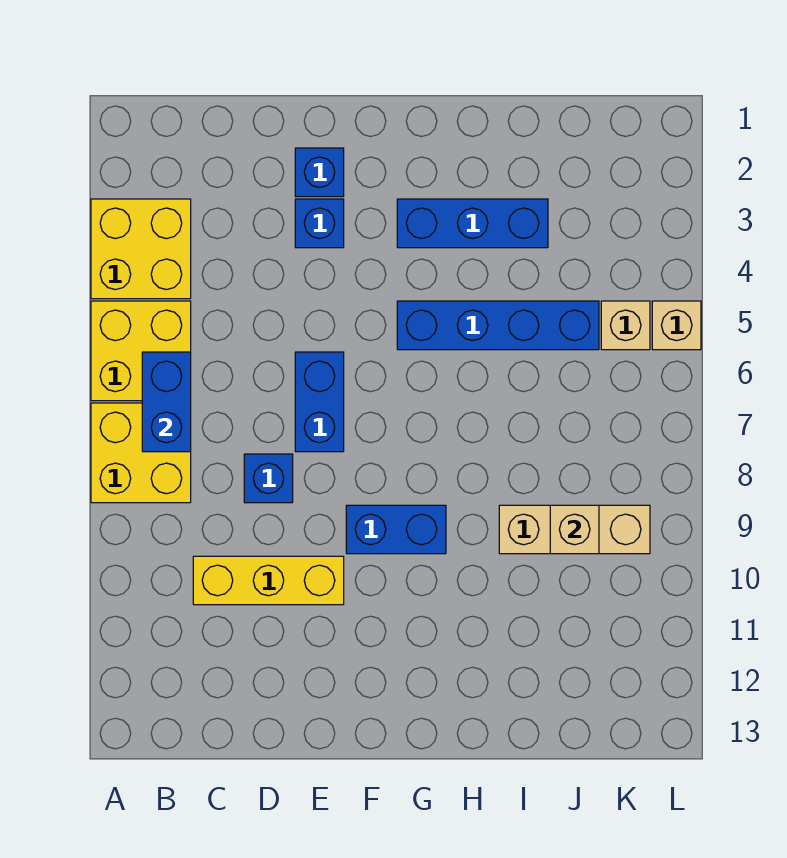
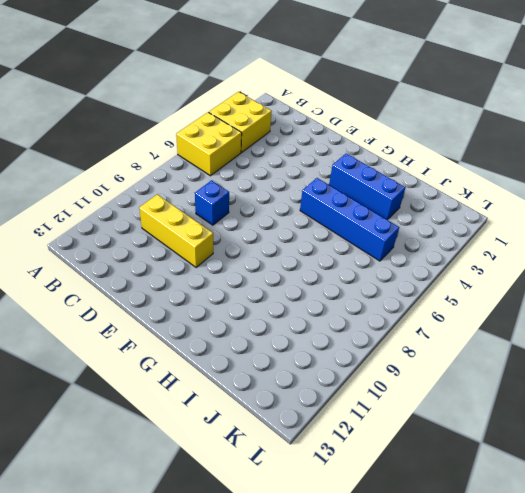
none -> yellow 2x2 brick [91,403,191,503]
none -> blue 1x1 brick [295,148,344,197]
none -> blue 1x1 brick [295,199,344,248]

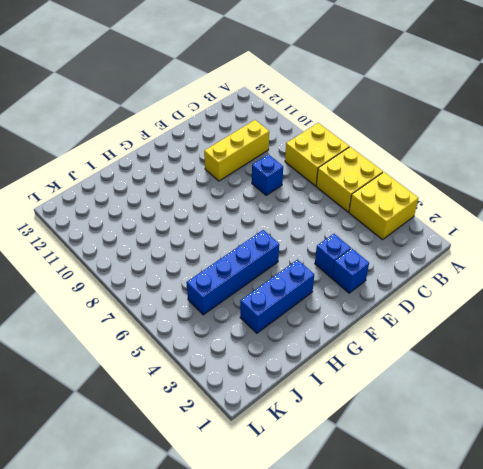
none -> blue 1x2 brick [295,352,344,452]
none -> blue 1x2 brick [346,505,446,554]
none -> tan 1x3 brick [499,505,650,554]

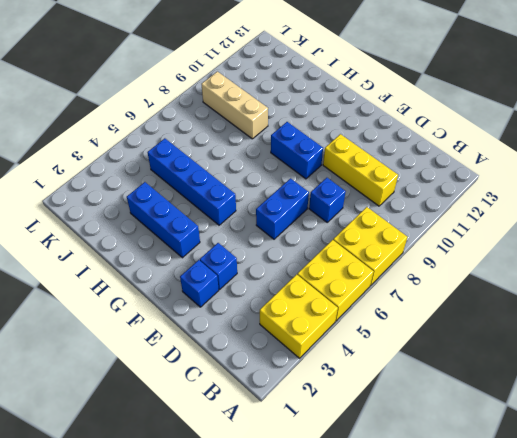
none -> tan 1x1 brick [601,301,650,350]
none -> tan 1x1 brick [652,301,701,350]
none -> blue 1x2 brick [142,352,191,452]

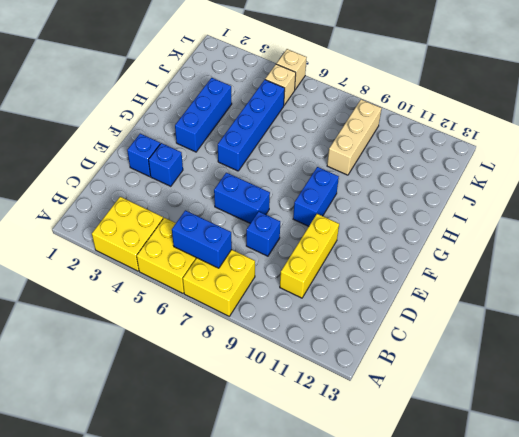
none -> tan 1x1 brick [550,505,599,554]

